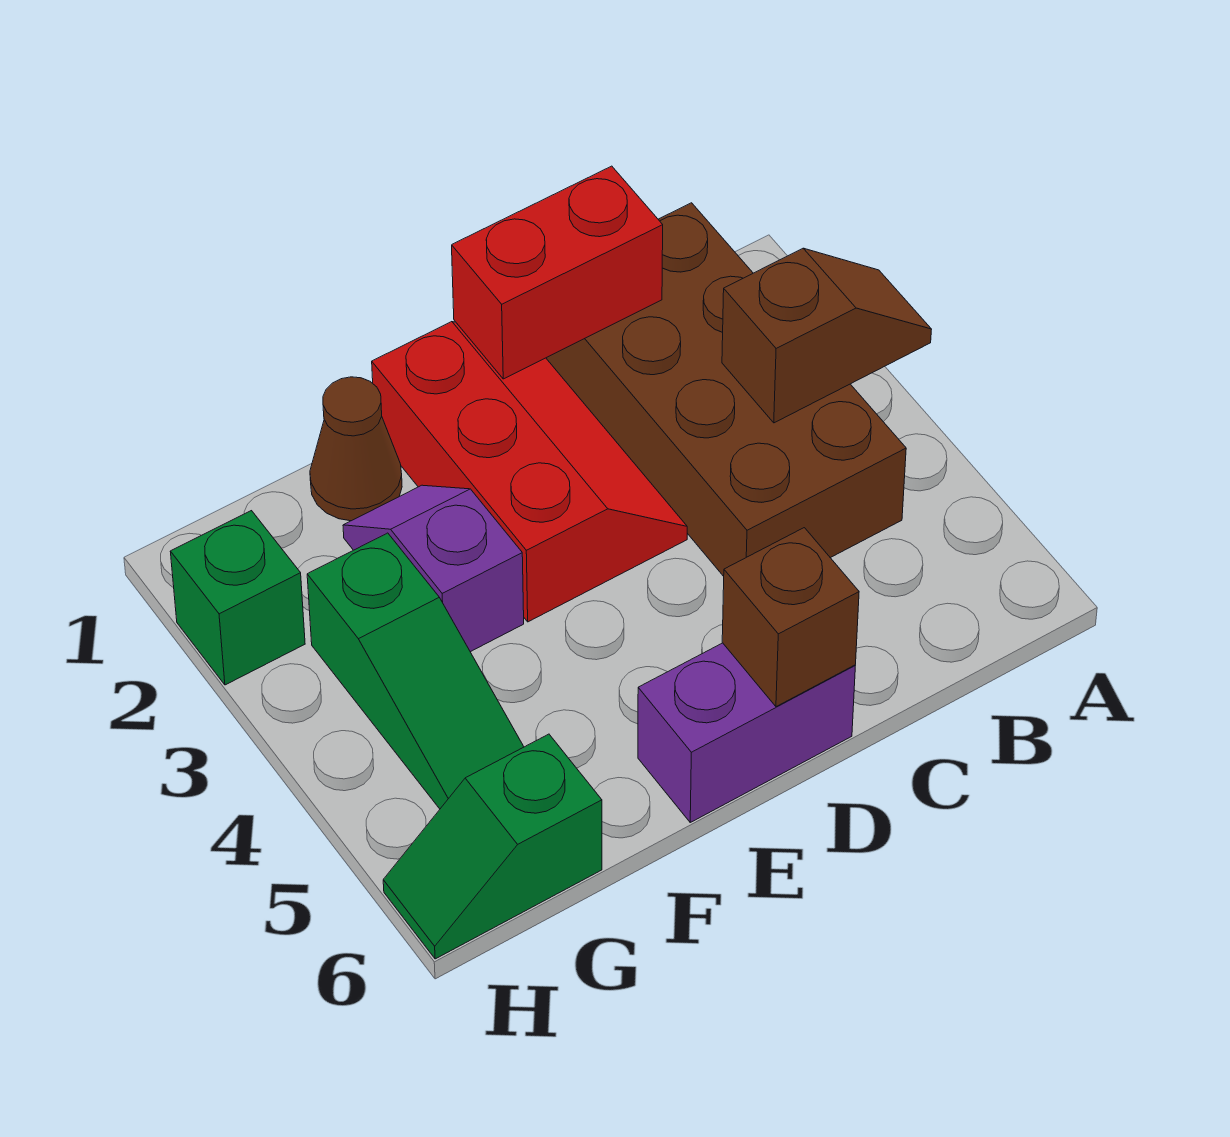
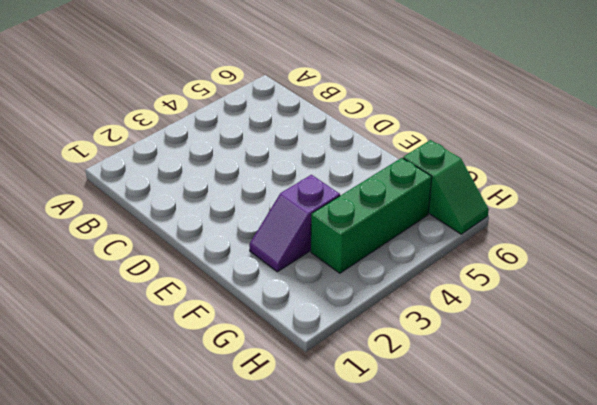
green 1x3 brick [311,158,432,273] -> green 1x3 slope [307,533,524,809]
none -> brown 2x4 brick [546,203,906,576]
none -> red 2x3 slope [372,322,687,622]

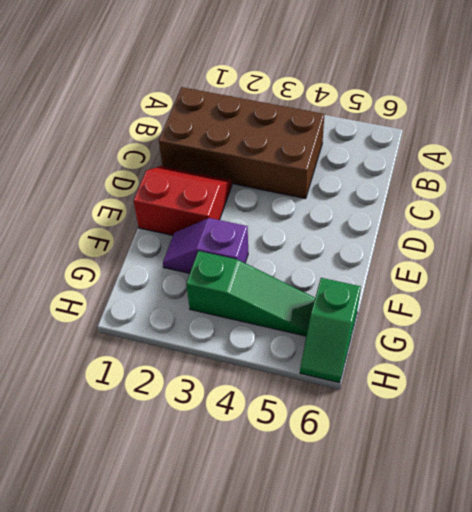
red 2x2 slope [134,166,232,235] -> red 2x3 slope [372,322,687,622]
none -> purple 1x2 brick [638,643,855,822]
none -> brown 1x1 cone [310,377,402,521]

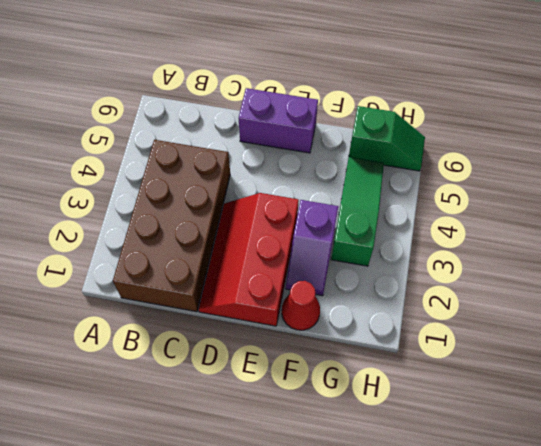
red 1x1 cone [282,281,320,330] -> brown 1x1 cone [310,377,402,521]
none -> green 1x1 brick [170,511,305,685]
none -> brown 1x2 slope [722,248,932,423]

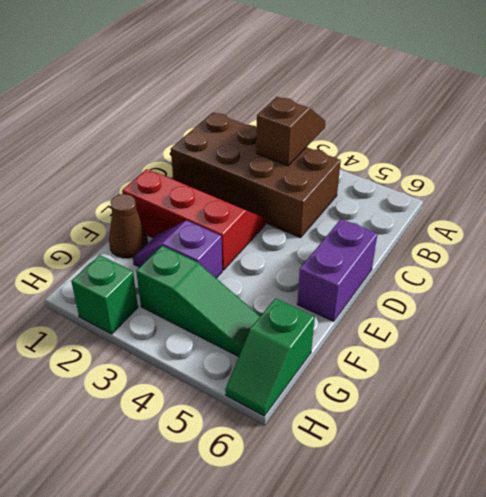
none -> red 1x2 brick [452,166,663,379]
none -> brown 1x1 brick [722,528,859,707]

